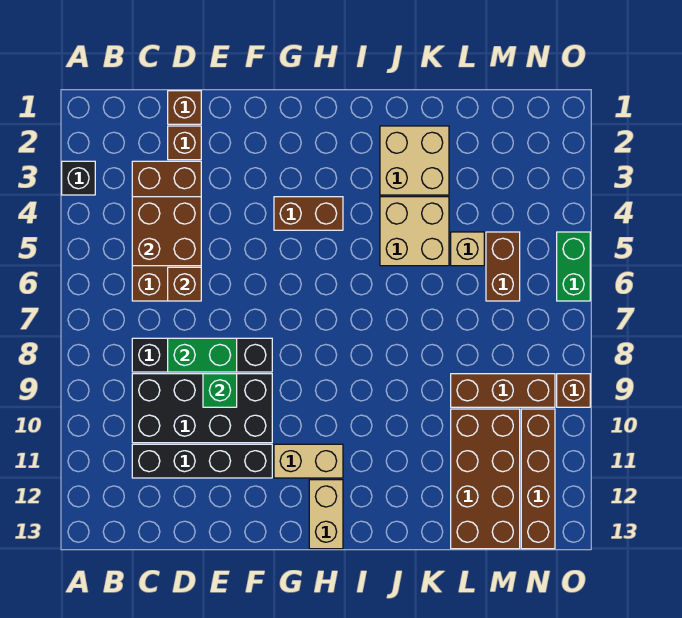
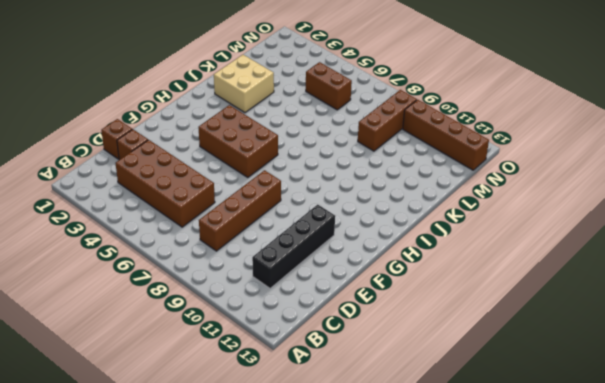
brown 1x4 brick [199,170,281,251] -> black 1x4 brick [132,338,272,372]
brown 2x3 brick [198,105,278,177] -> brown 1x2 brick [274,197,343,230]
none -> black 1x1 brick [62,161,95,195]
none -> black 2x4 brick [132,374,272,443]
none -> tan 1x2 brick [274,444,343,478]

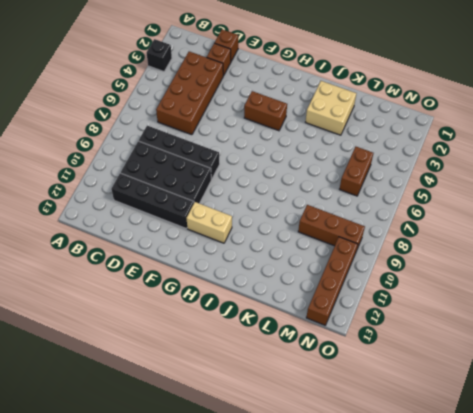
none -> tan 1x2 brick [309,480,343,549]
none -> tan 2x2 brick [380,197,449,266]
none -> tan 1x1 brick [451,232,484,266]

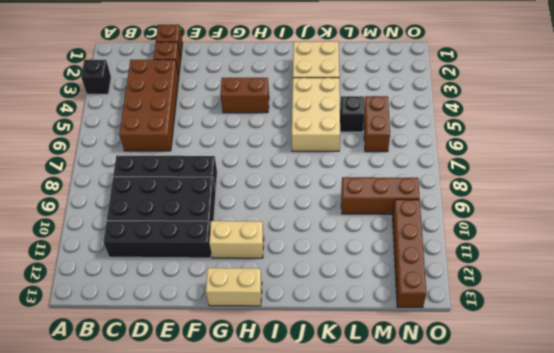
tan 1x2 brick [206,268,262,306] -> tan 1x2 brick turned to [309,480,343,549]
tan 2x3 brick [292,78,340,151] -> tan 2x2 brick [380,197,449,266]
black 1x1 brick [340,96,364,132] -> tan 1x1 brick [451,232,484,266]
none -> brown 2x4 brick [451,409,520,549]
none -> green 1x2 brick [557,232,590,301]
none -> brown 1x1 brick [557,374,590,407]

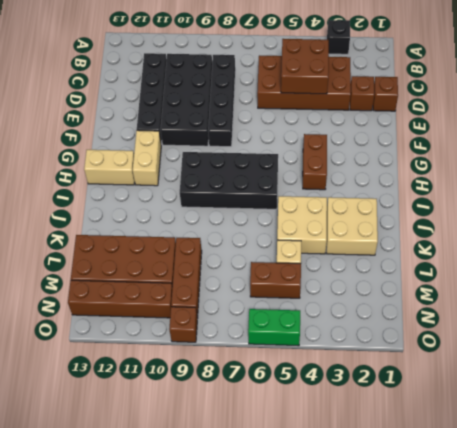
black 2x4 brick [180,152,278,209] -> none
none -> brown 1x1 brick [168,267,201,301]
none -> green 1x2 brick [168,338,237,372]
none -> green 1x1 brick [203,374,237,407]

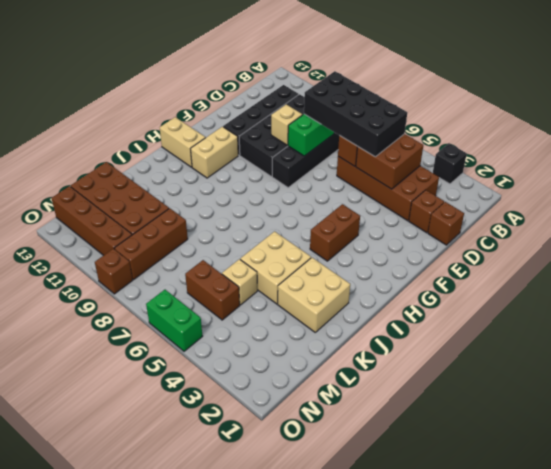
black 2x4 brick [304,71,407,157] -> none
tan 1x1 brick [271,104,302,145] -> green 1x1 brick [203,374,237,407]

